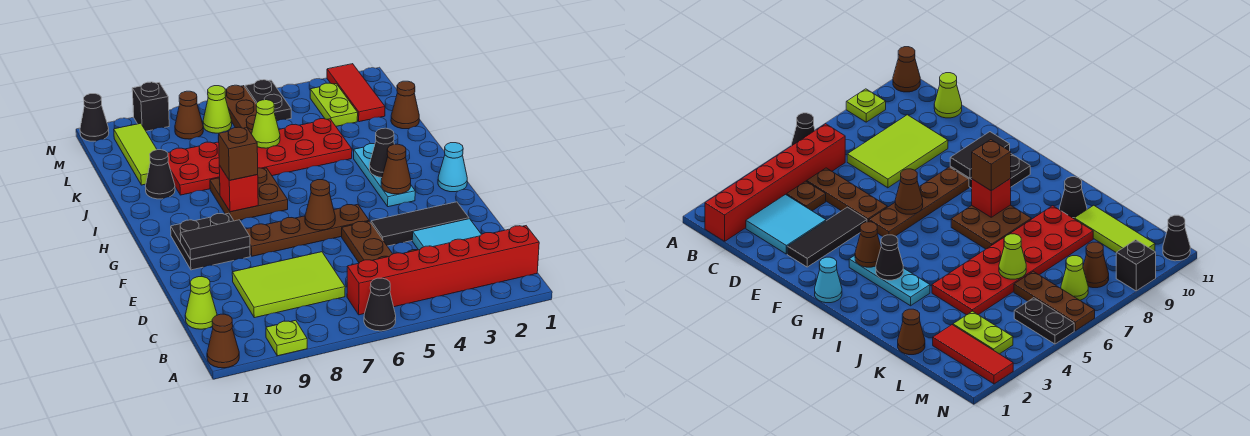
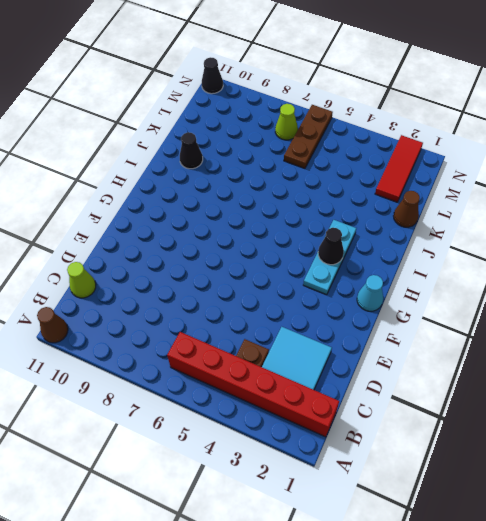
none -> black 1x1 cone [364,278,396,331]
none -> lime 1x1 plate [266,320,307,356]
none -> brown 1x3 plate [342,221,392,263]
none -> lime 2x3 tile [232,252,345,318]

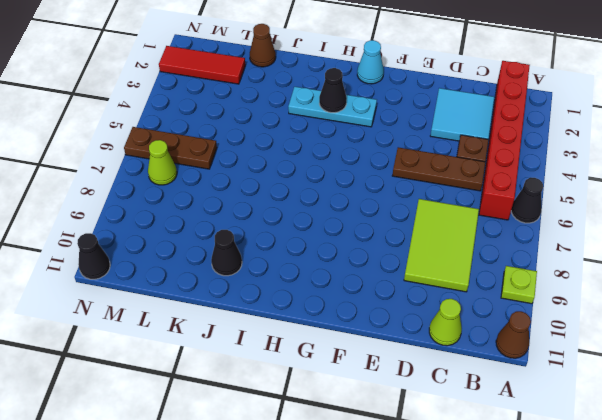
none -> black 1x3 tile [371,202,469,246]
none -> brown 1x4 plate [246,204,369,256]
none -> black 2x2 plate [171,213,250,270]
none -> brown 2x2 plate [210,168,288,221]

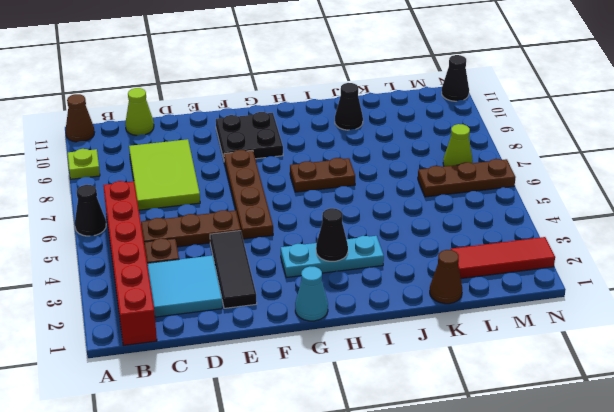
brown 1x2 plate [290,158,355,192] -> brown 2x2 plate [210,168,288,221]
none -> red 2x6 plate [168,119,352,195]
none -> lime 1x3 tile [114,123,157,185]
none -> lime 1x2 plate [310,83,358,126]
none -> black 1x2 plate [245,80,291,121]

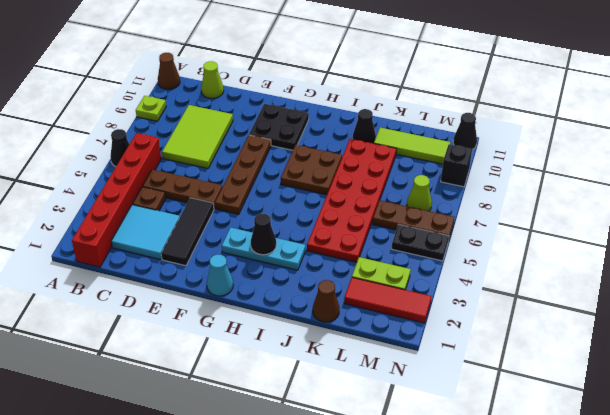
none -> brown 1x1 cone [175,91,203,139]
none -> brown 1x1 cone [305,180,335,230]
none -> black 1x2 tile [180,220,250,259]
none -> brown 1x1 cone [381,144,411,194]

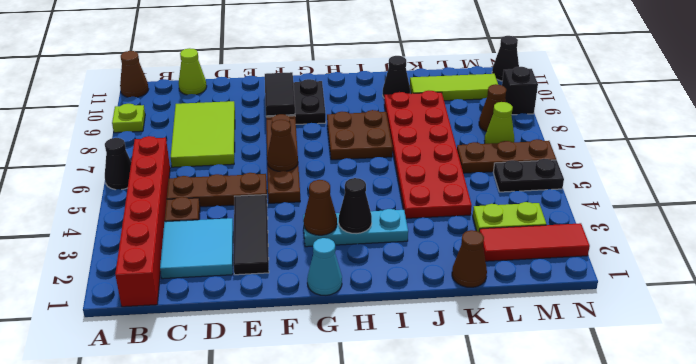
none -> red 1x1 brick [219,165,258,212]
none -> lime 1x1 cone [252,100,280,148]
none -> brown 1x1 brick [218,127,258,180]

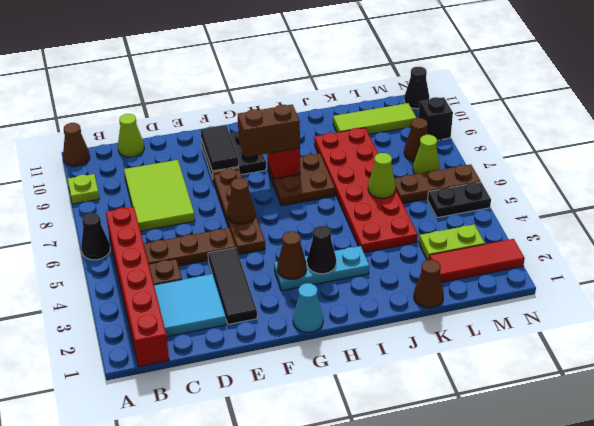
brown 1x2 brick [238,104,300,157] -> brown 1x1 brick [218,127,258,180]
none -> black 1x1 cone [145,150,175,199]

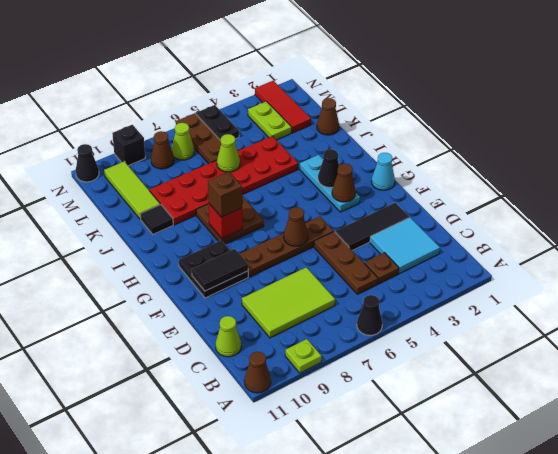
black 1x1 tile [140,204,173,234] -> black 1x1 cone [145,150,175,199]
none -> red 1x6 brick [347,226,539,315]

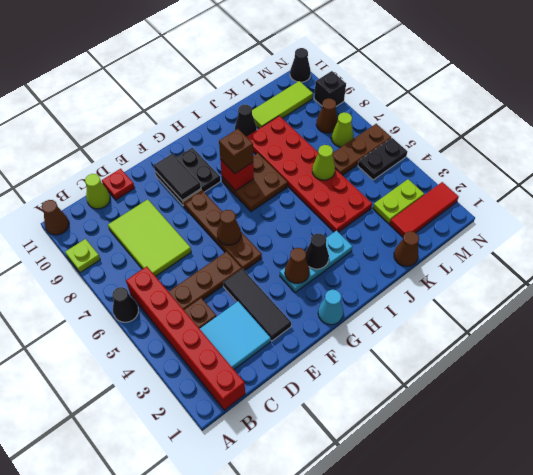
red 1x1 plate [102,169,135,200] -> none

